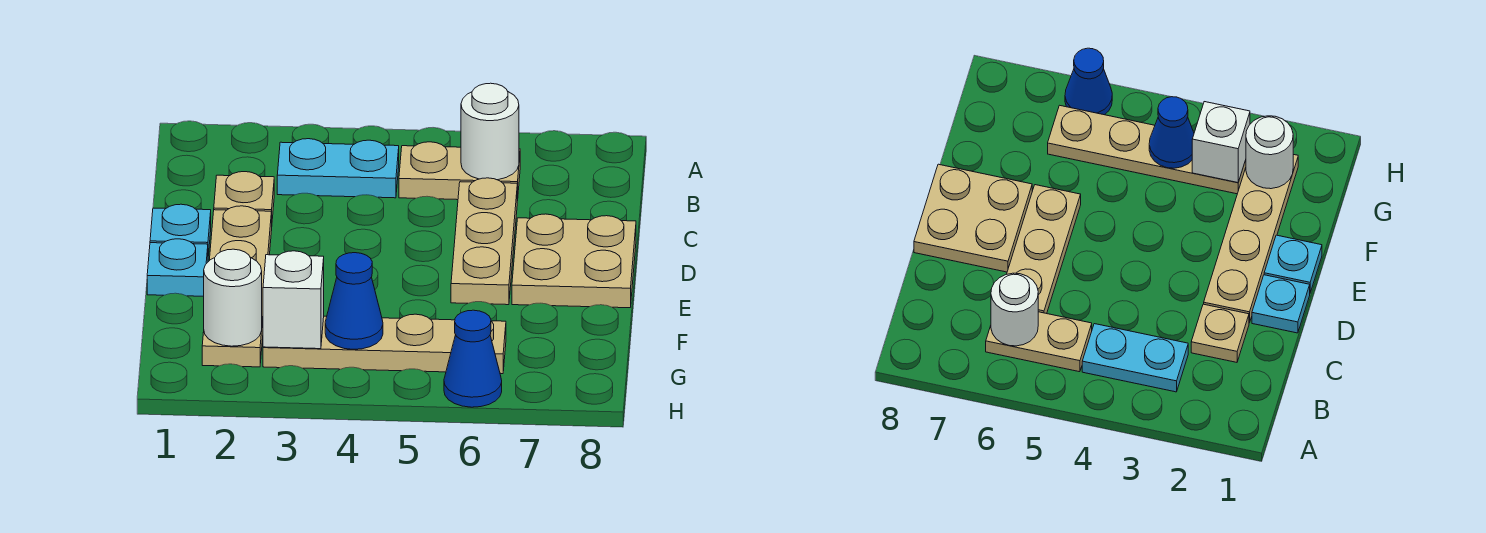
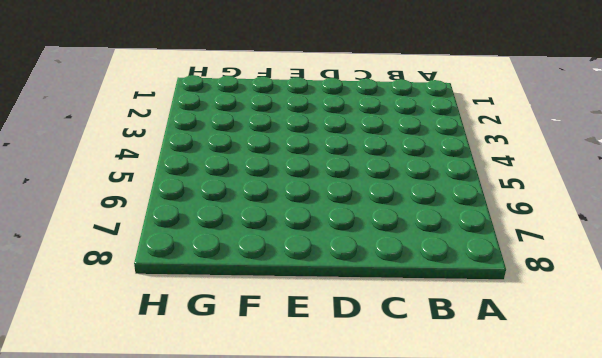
none -> cyan 1x2 plate [277,139,399,198]
none -> tan 1x2 plate [399,142,520,201]
none -> tan 1x1 plate [214,172,274,219]

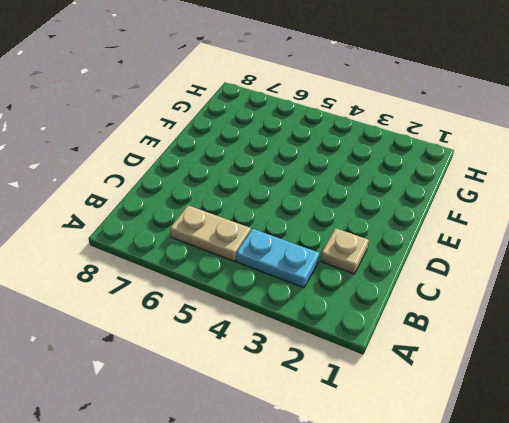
none -> tan 1x3 plate [451,178,517,305]
none -> cyan 1x1 plate [150,204,211,256]
none -> tan 1x4 plate [202,206,272,367]

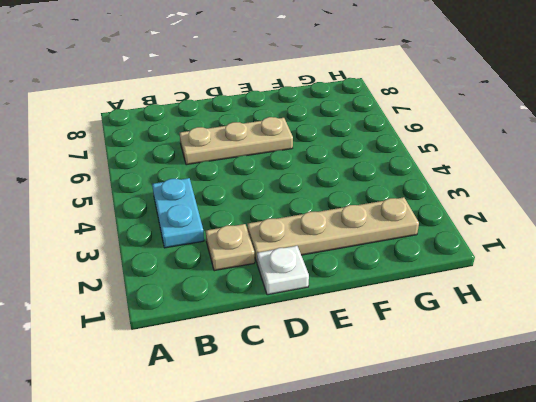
white 1x1 plate [257,246,309,295] -> cyan 1x1 plate [150,204,211,256]
none -> tan 1x2 plate [399,142,520,201]
none -> tan 2x2 plate [512,214,636,308]
none -> cyan 1x1 plate [147,239,208,296]

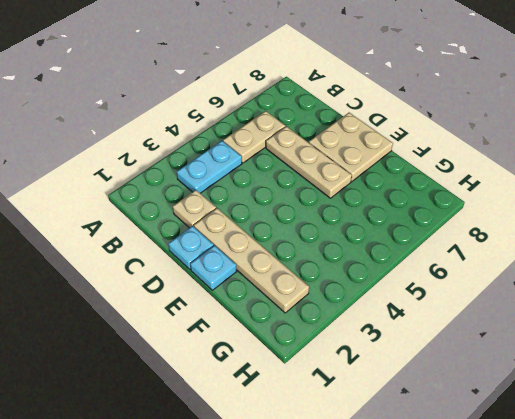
none -> tan 1x4 plate [263,314,506,374]
none -> blue 1x1 cone [444,310,502,407]
none -> white 1x1 round brick [461,83,519,180]

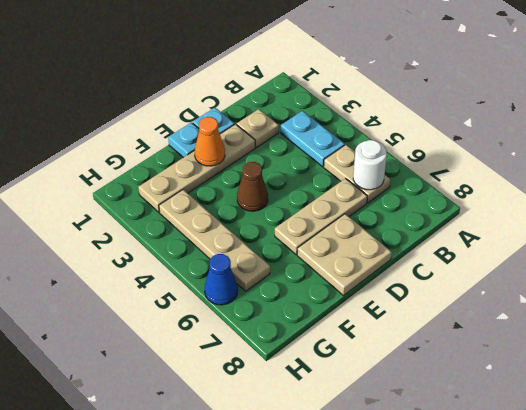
orange 1x1 cone [195,117,225,166] -> none
brown 1x1 cone [237,162,268,211] -> none
none -> white 1x1 round brick [204,249,262,346]
none -> white 1x1 brick [263,251,324,349]
none -> blue 1x1 cone [325,253,383,349]

